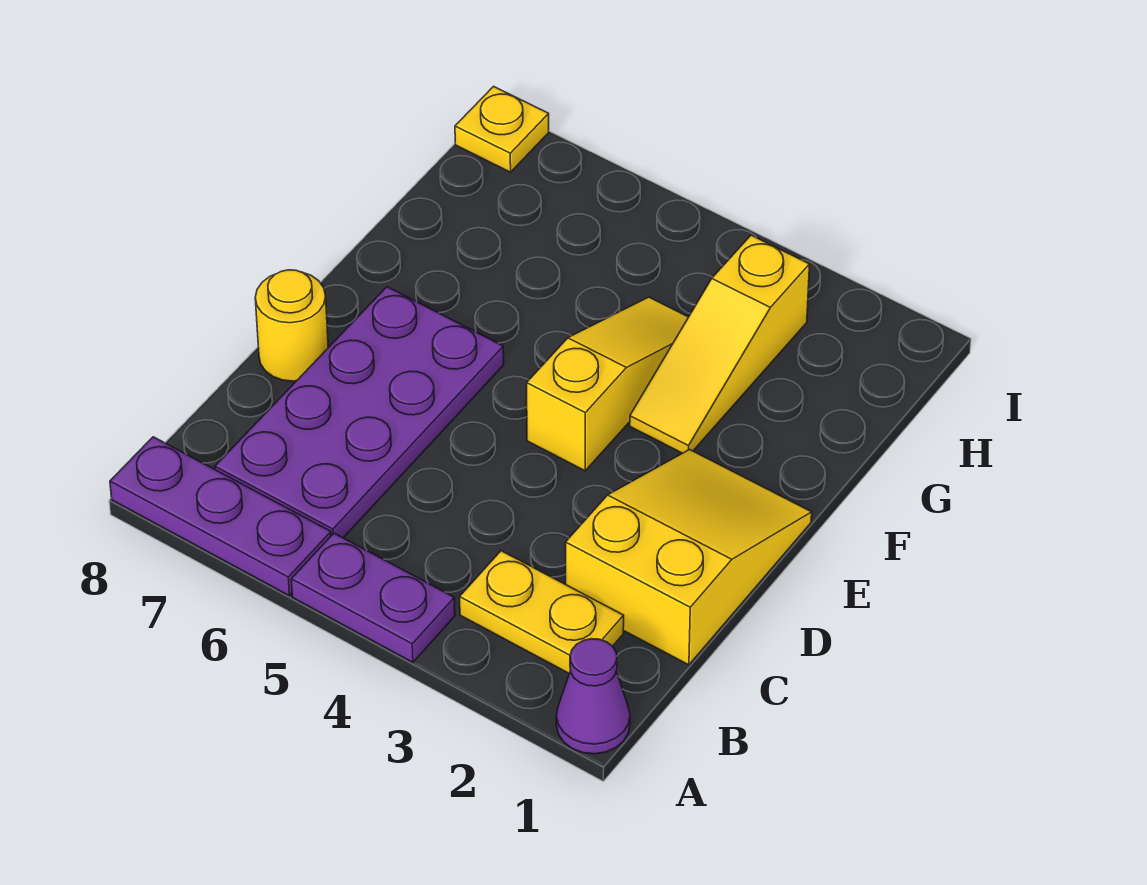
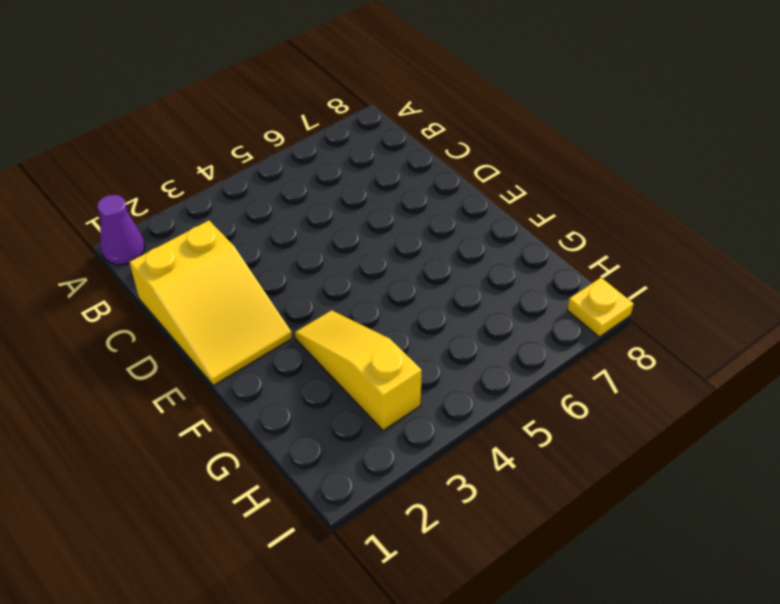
none -> purple 1x2 plate [291,533,455,662]
none -> purple 1x3 plate [110,437,331,596]

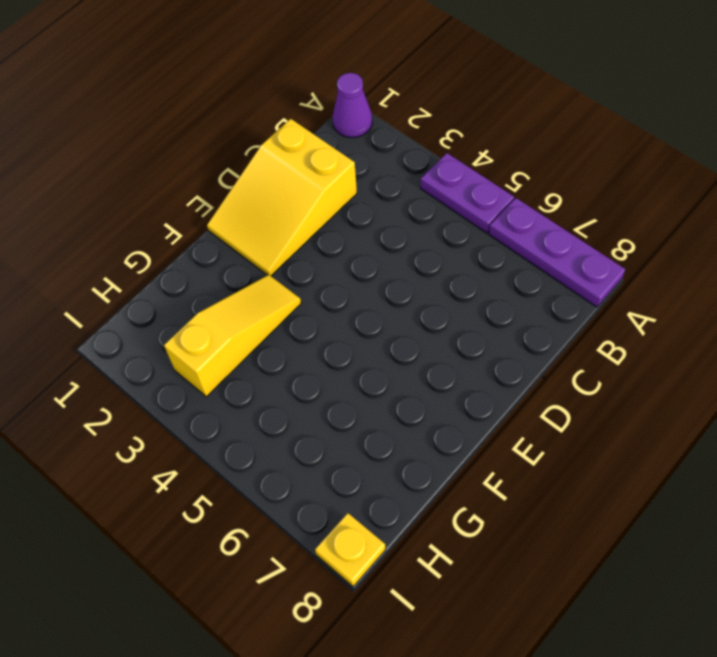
none -> yellow 1x2 plate [460,551,624,673]
none -> purple 2x4 plate [215,287,504,538]

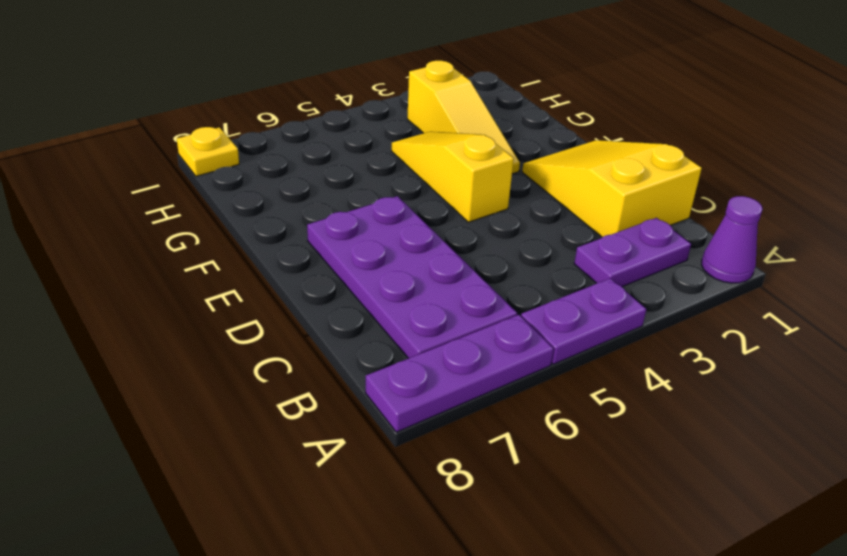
purple 1x2 plate [574,218,691,287] -> yellow 1x2 plate [460,551,624,673]
none -> yellow 1x1 round brick [255,270,328,381]

